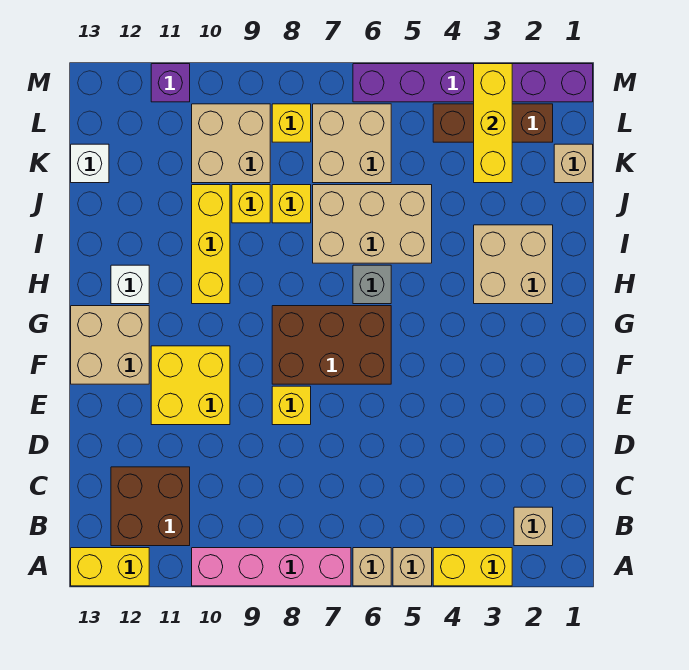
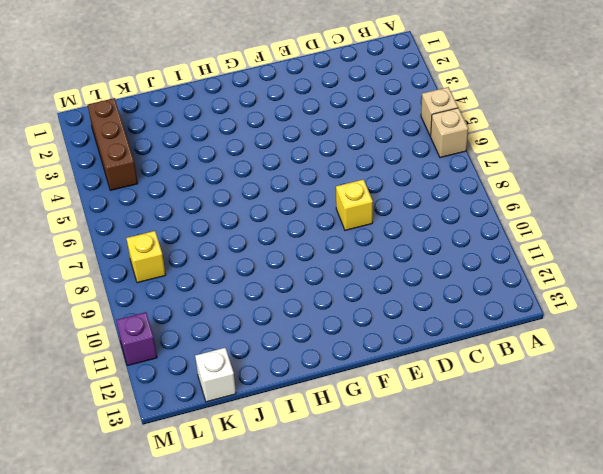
none -> yellow 1x2 brick [433,548,512,586]
none -> pink 1x4 brick [192,548,351,586]
none -> yellow 1x2 brick [71,548,149,586]

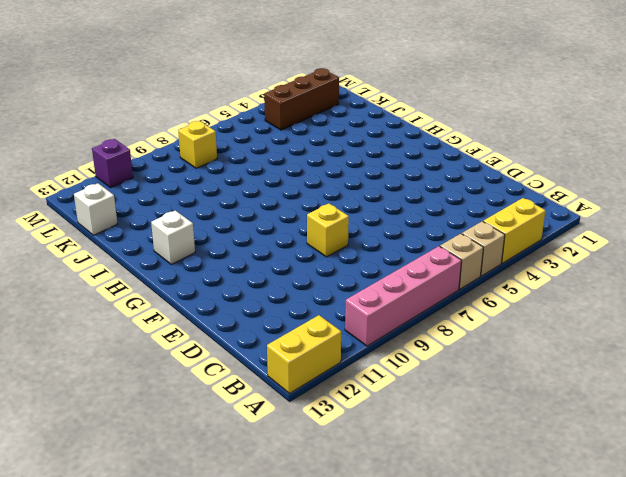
none -> tan 1x1 brick [514,507,553,546]
none -> brown 2x2 brick [111,467,190,546]
none -> yellow 2x2 brick [151,346,230,425]

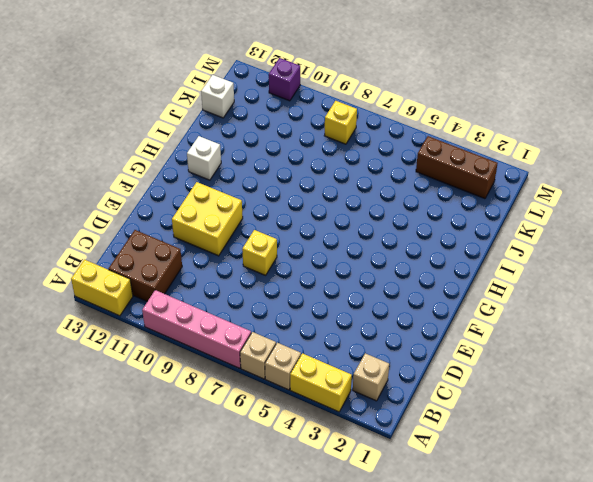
none -> brown 2x3 brick [272,306,391,384]
none -> tan 2x2 brick [71,306,149,384]
none -> tan 2x2 brick [474,225,553,304]

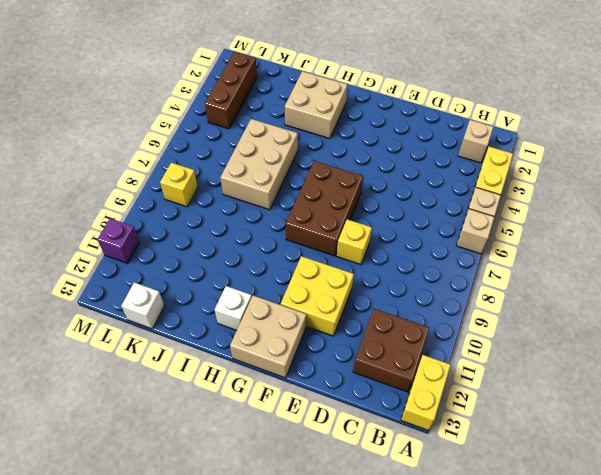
none -> pink 1x4 brick [192,548,351,586]
none -> grey 1x1 brick [353,265,391,304]
none -> yellow 1x3 brick [192,185,230,304]

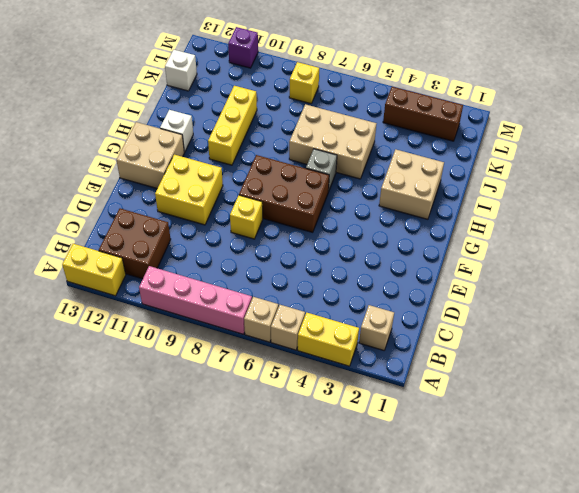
none -> yellow 1x1 brick [272,185,311,223]
none -> yellow 1x1 brick [232,185,270,223]
none -> tan 1x1 brick [554,144,593,183]

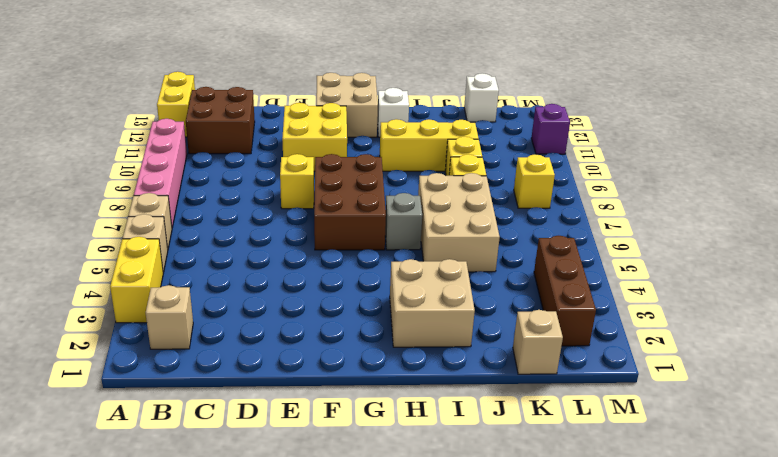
none -> tan 2x2 brick [313,104,391,183]
none -> tan 2x2 brick [192,104,270,183]
none -> purple 1x6 brick [353,64,593,102]

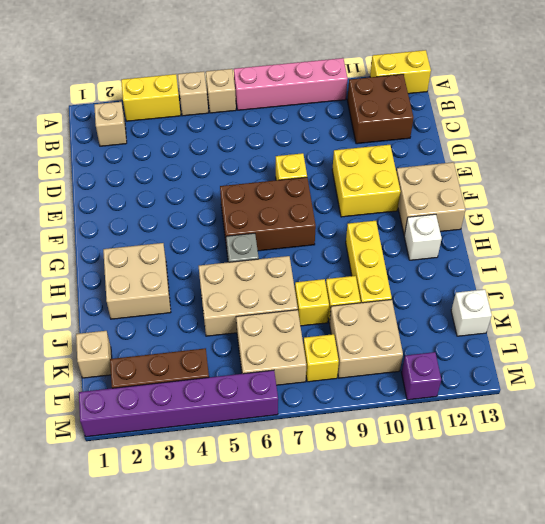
none -> yellow 1x3 brick [474,64,512,183]

